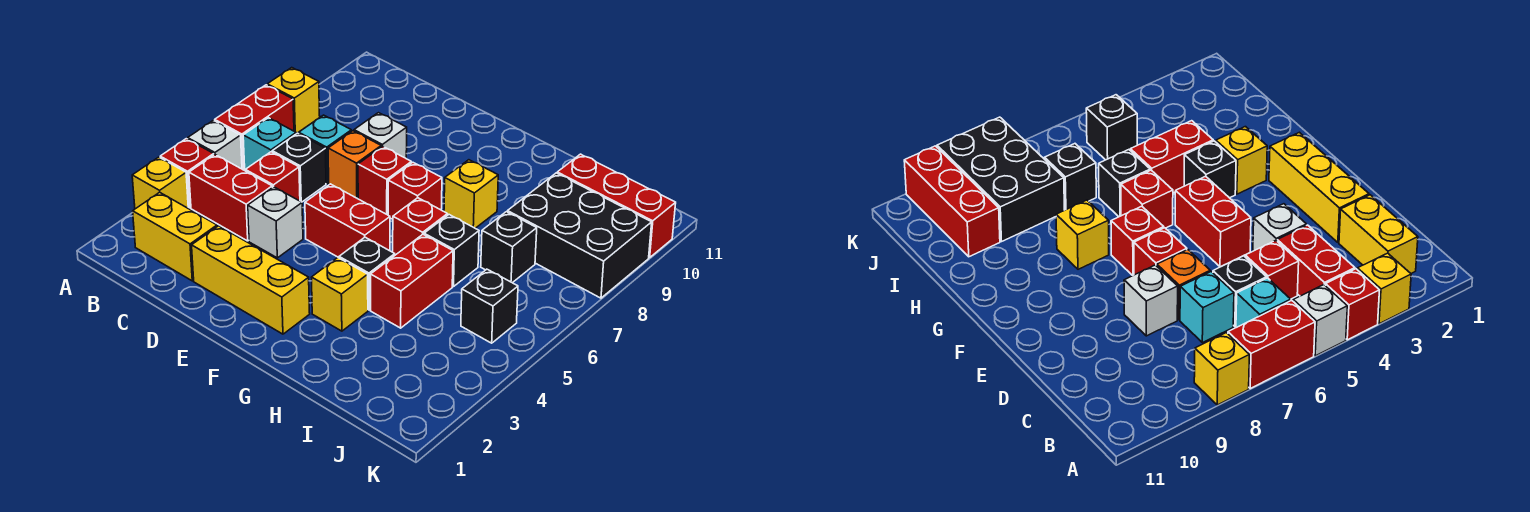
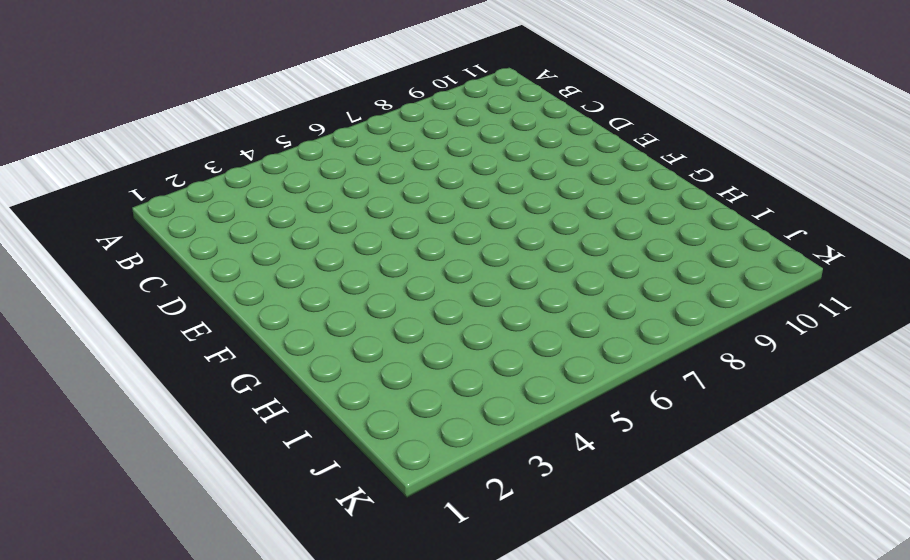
none -> yellow 1x1 brick [132,157,188,209]
none -> red 1x1 brick [160,139,214,208]
none -> white 1x1 brick [188,120,242,169]

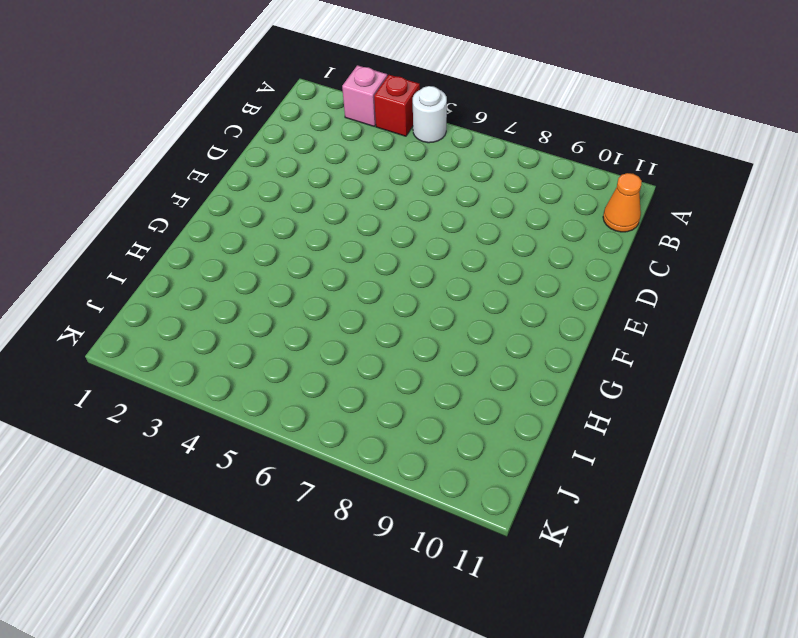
pink 1x1 brick [342,65,387,127] -> yellow 1x1 brick [132,157,188,209]
white 1x1 round brick [413,86,447,143] -> white 1x1 brick [188,120,242,169]
orange 1x1 cone [603,173,642,232] -> none
none -> red 1x2 brick [215,85,294,170]
none -> yellow 1x1 brick [267,68,320,134]
none -> yellow 1x2 brick [133,192,217,281]

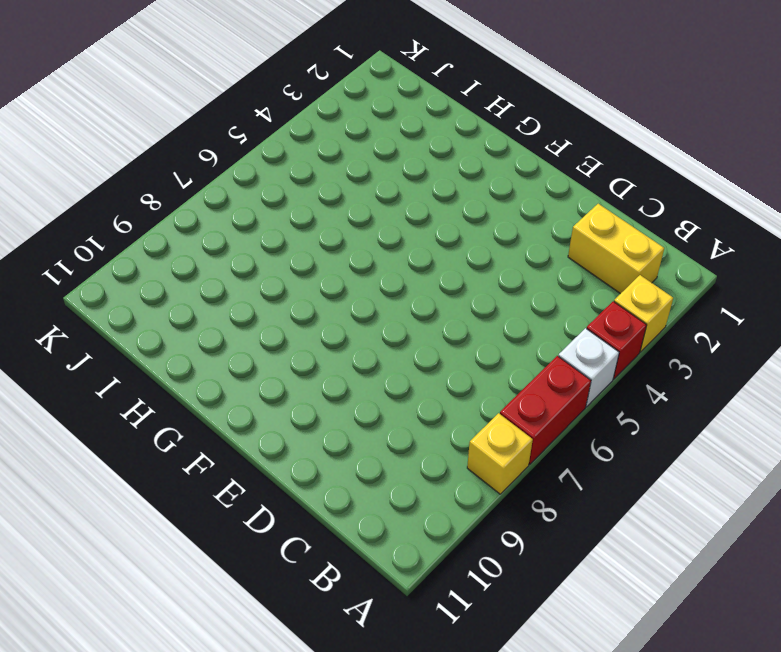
none -> red 1x2 brick [189,155,272,241]
none -> cyan 1x1 brick [243,118,296,170]
none -> red 1x1 brick [245,152,300,201]

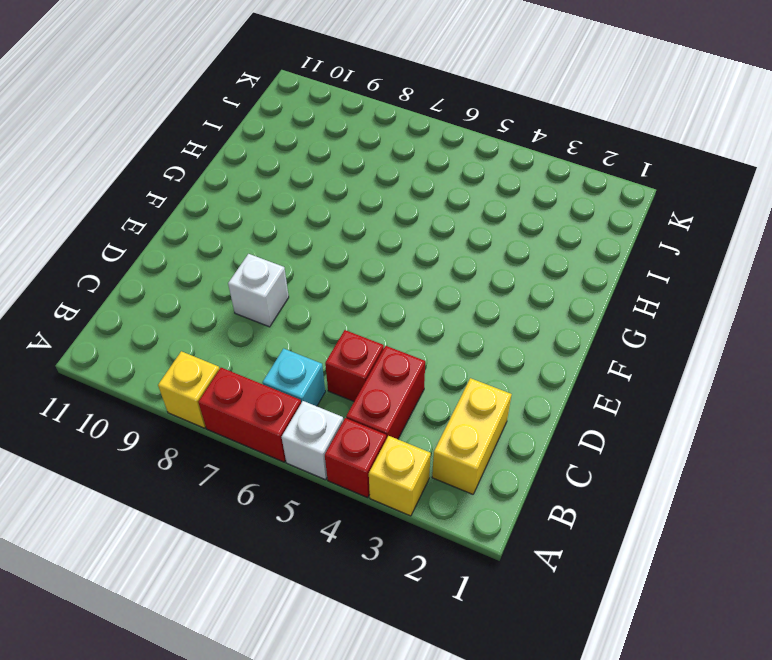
none -> black 1x1 brick [272,133,326,202]
none -> cyan 1x1 brick [299,115,351,184]
none -> yellow 1x3 brick [192,226,310,334]

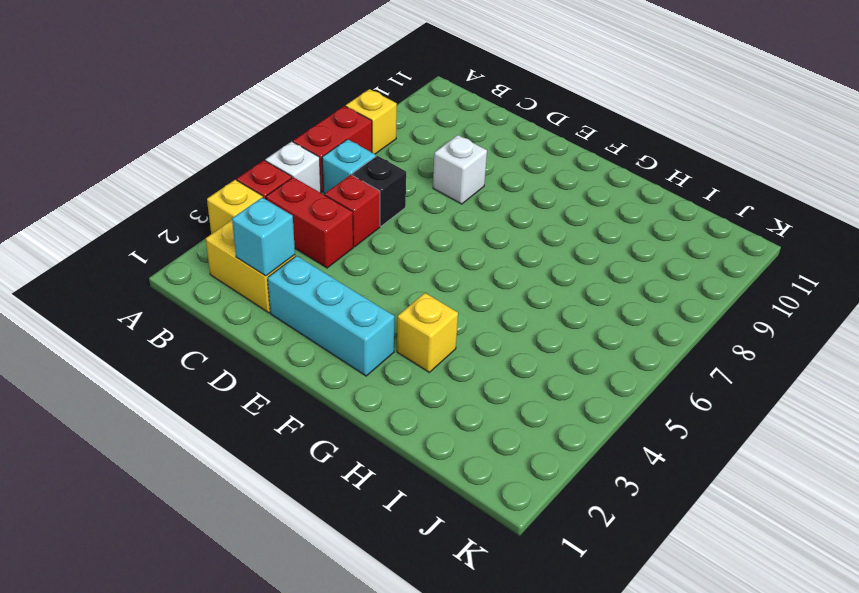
cyan 1x1 brick [232,198,295,276] -> cyan 1x1 brick moved to [299,115,351,184]
cyan 1x3 brick [268,256,394,376] -> yellow 1x3 brick [192,226,310,334]
none -> white 1x1 brick [248,187,303,258]
none -> orange 1x1 brick [328,131,381,199]
none -> red 1x2 brick [305,184,390,258]

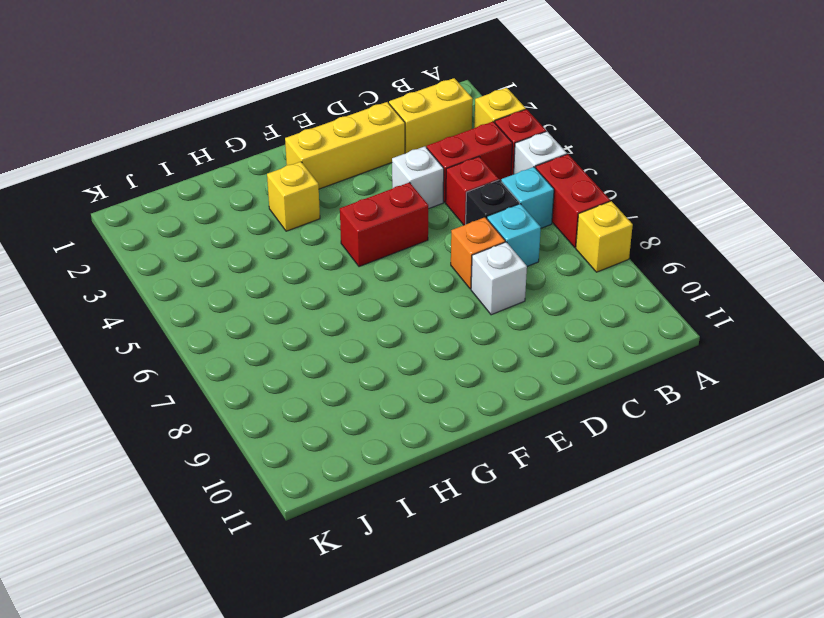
none -> red 1x1 brick [358,146,411,215]
none -> red 1x1 brick [388,162,442,219]
none -> black 1x1 brick [339,237,395,310]

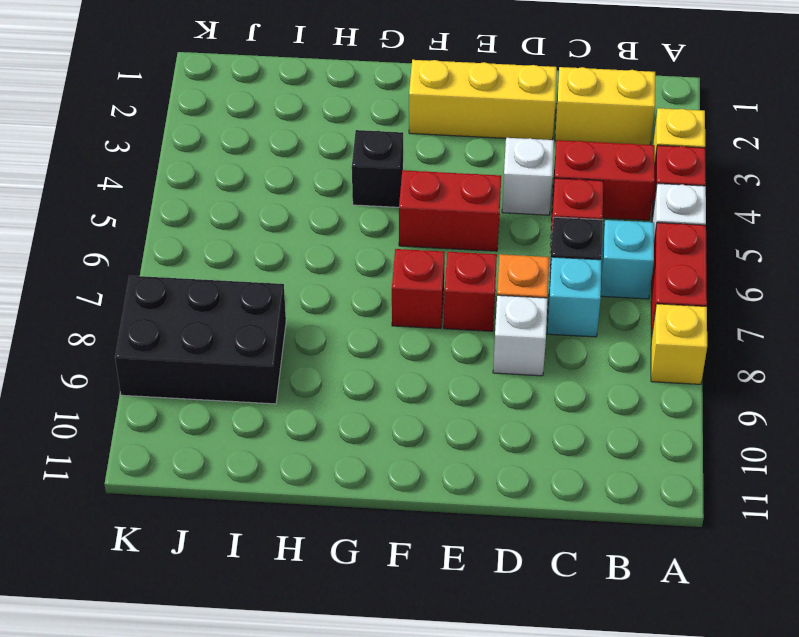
none -> yellow 1x1 brick [311,258,368,331]
none -> red 1x1 brick [393,198,447,255]
none -> yellow 1x1 brick [444,160,498,228]

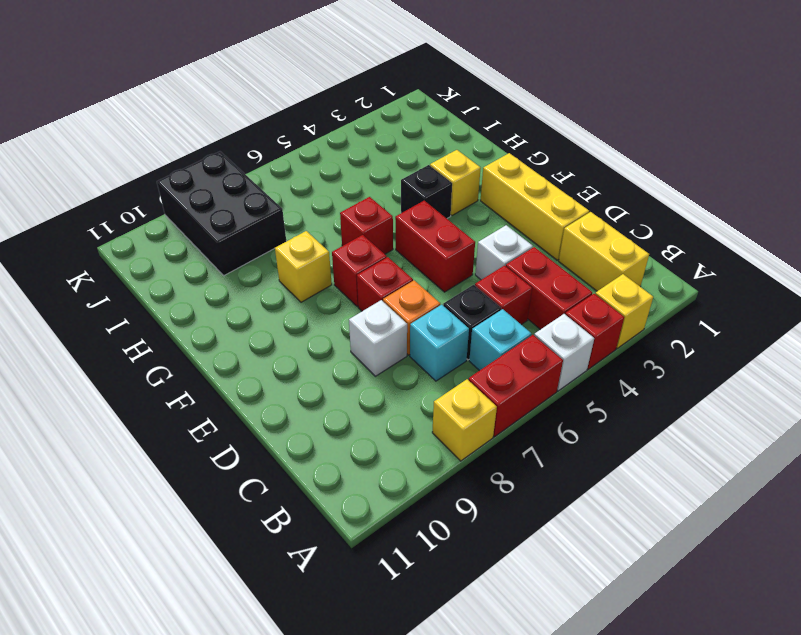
none -> red 1x2 brick [371,235,453,328]
none -> black 1x1 brick [424,215,479,287]
none -> black 1x1 brick [481,212,537,283]

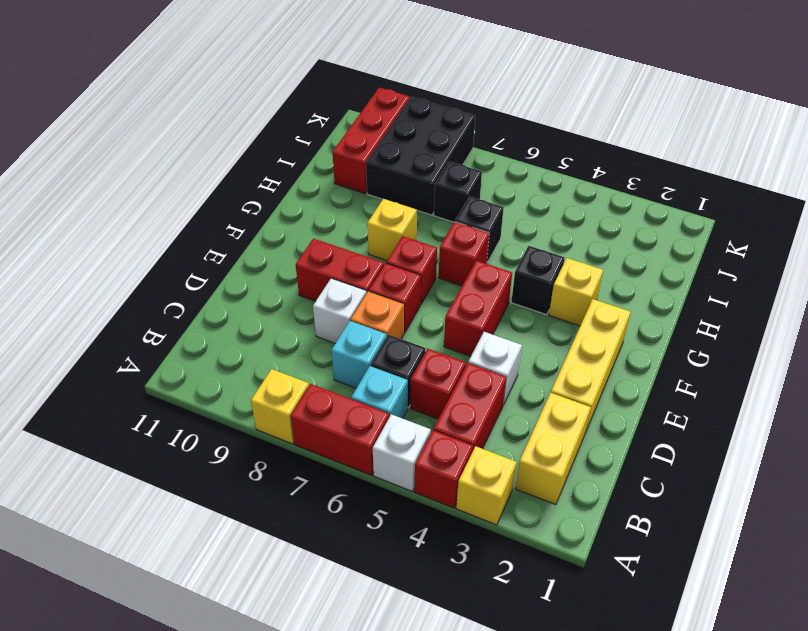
red 1x2 brick [295,239,384,301] -> red 1x2 brick moved to [371,235,453,328]
none -> black 1x1 brick [461,269,518,343]

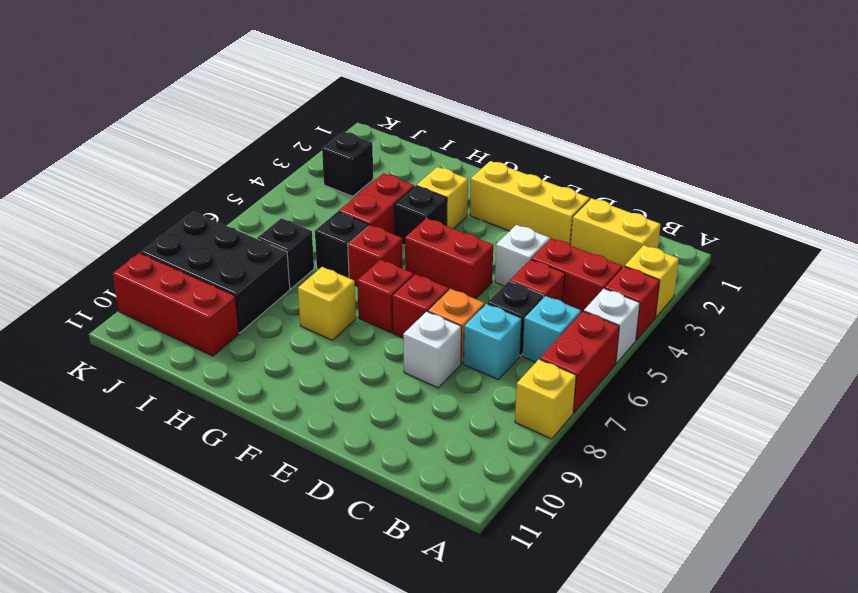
black 1x1 brick [322,132,373,196] -> black 1x1 brick moved to [461,269,518,343]

